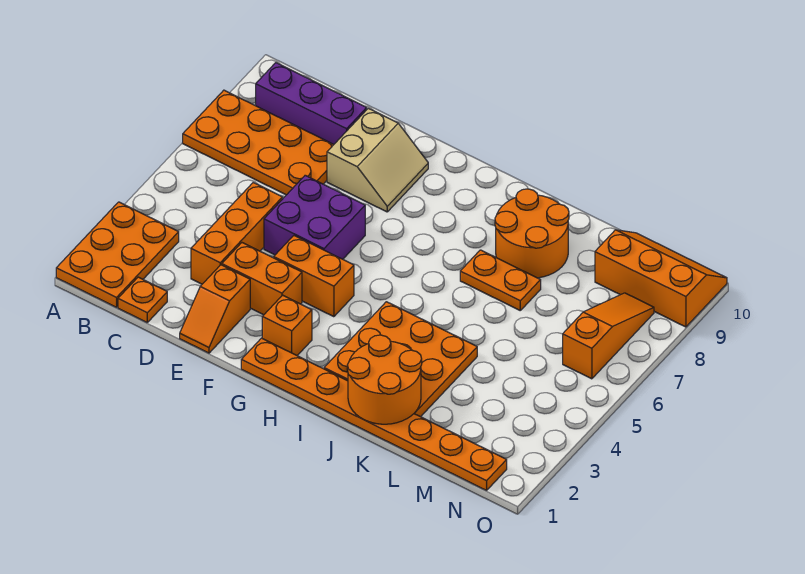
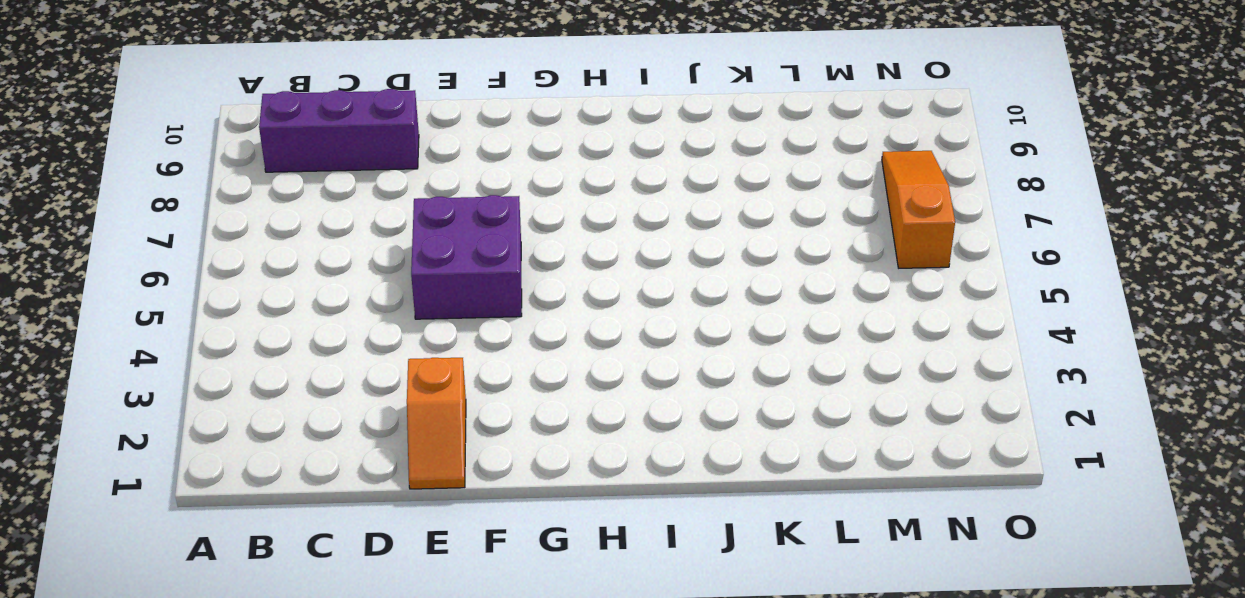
none -> orange 2x3 plate [56,202,179,307]
none -> orange 2x4 plate [183,90,334,195]
none -> orange 1x1 plate [118,277,167,322]

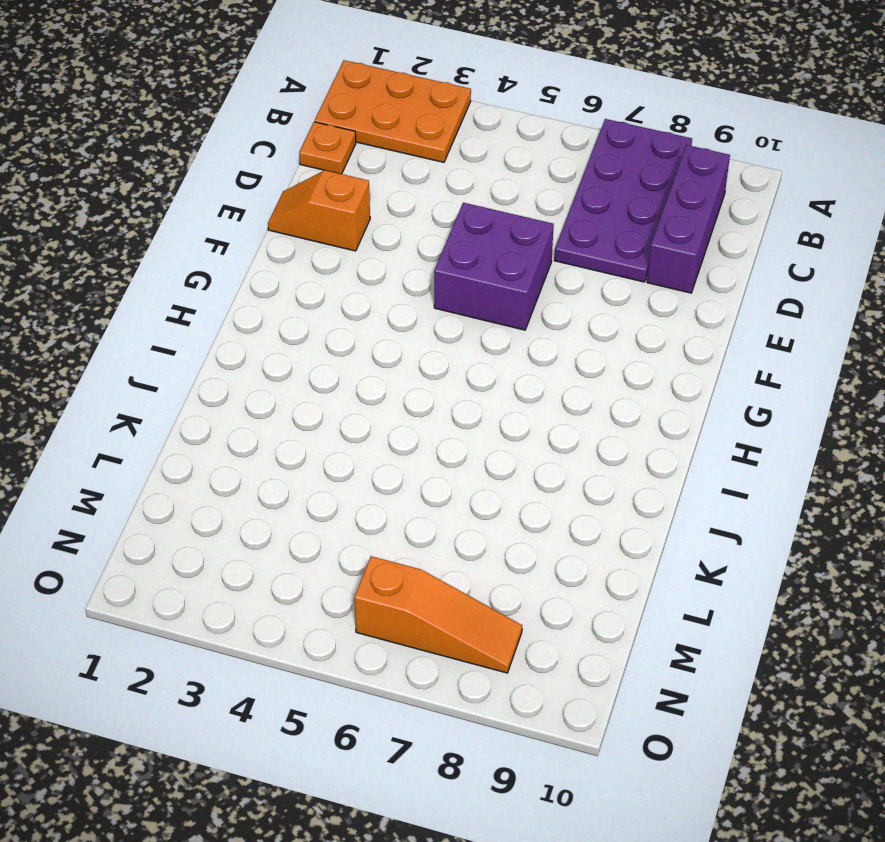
purple 2x4 plate [554,119,692,282] -> orange 2x4 plate [183,90,334,195]
none -> orange 1x3 brick [191,183,283,284]
none -> orange 1x2 brick [222,243,302,315]
none -> tan 2x2 slope [327,108,428,212]

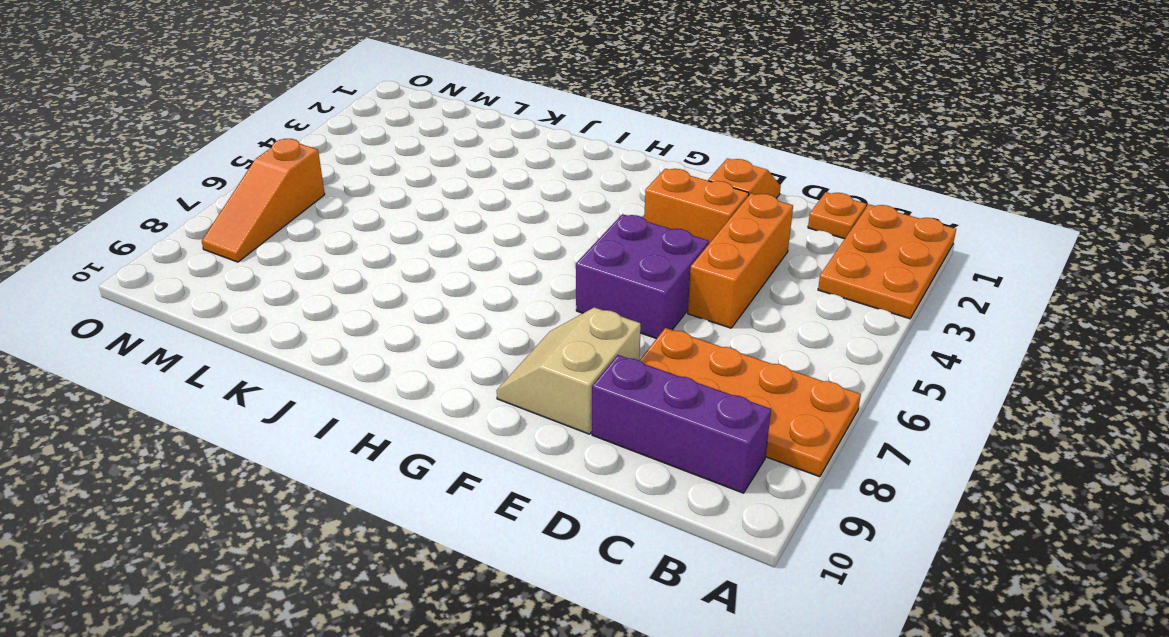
none -> orange 1x2 brick [274,236,354,317]
none -> orange 1x8 plate [241,338,507,490]
none -> orange 1x1 brick [262,295,312,356]

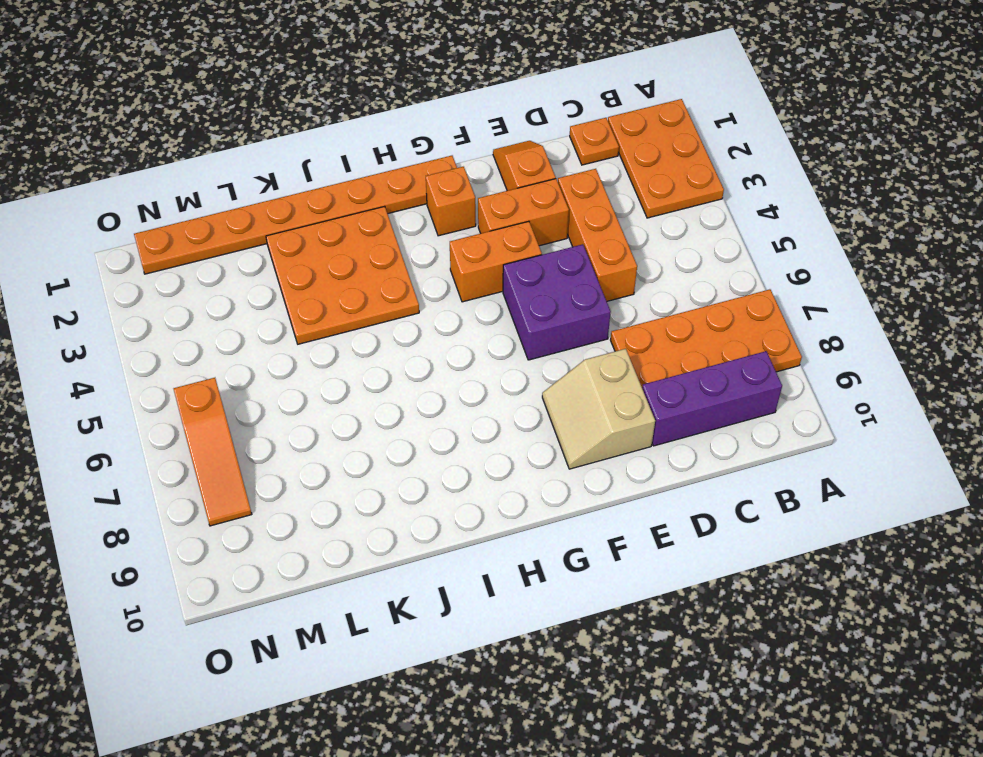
none -> orange 1x2 plate [460,250,541,310]
none -> orange 2x2 round brick [495,189,569,278]
none -> orange 2x3 slope [595,230,727,327]

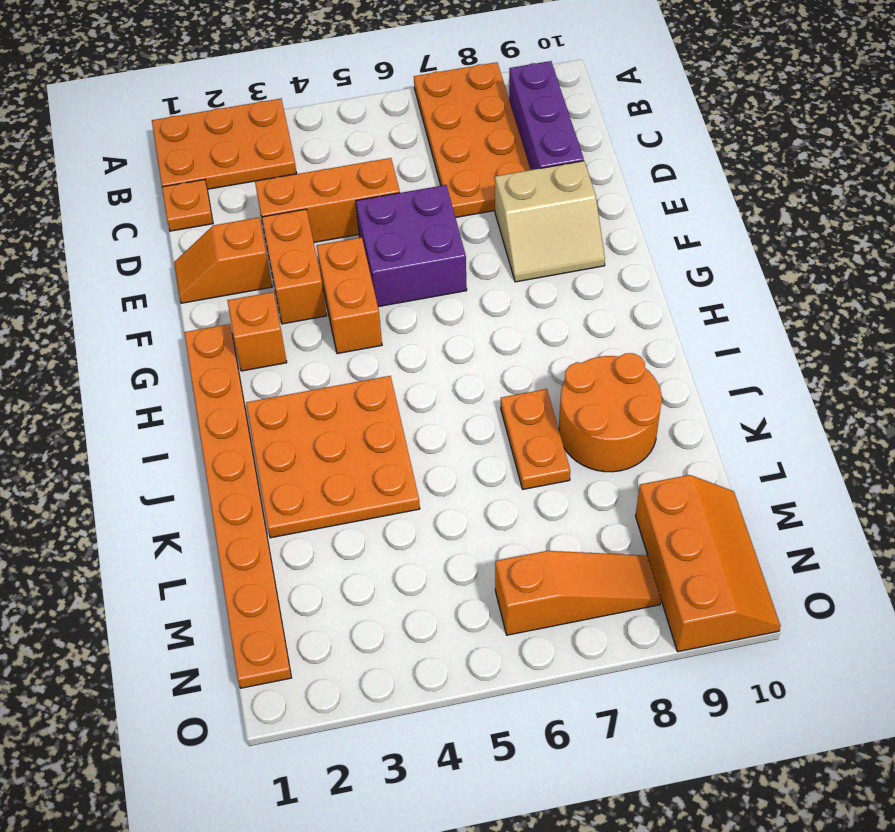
none -> orange 2x2 round brick [347,335,422,424]

